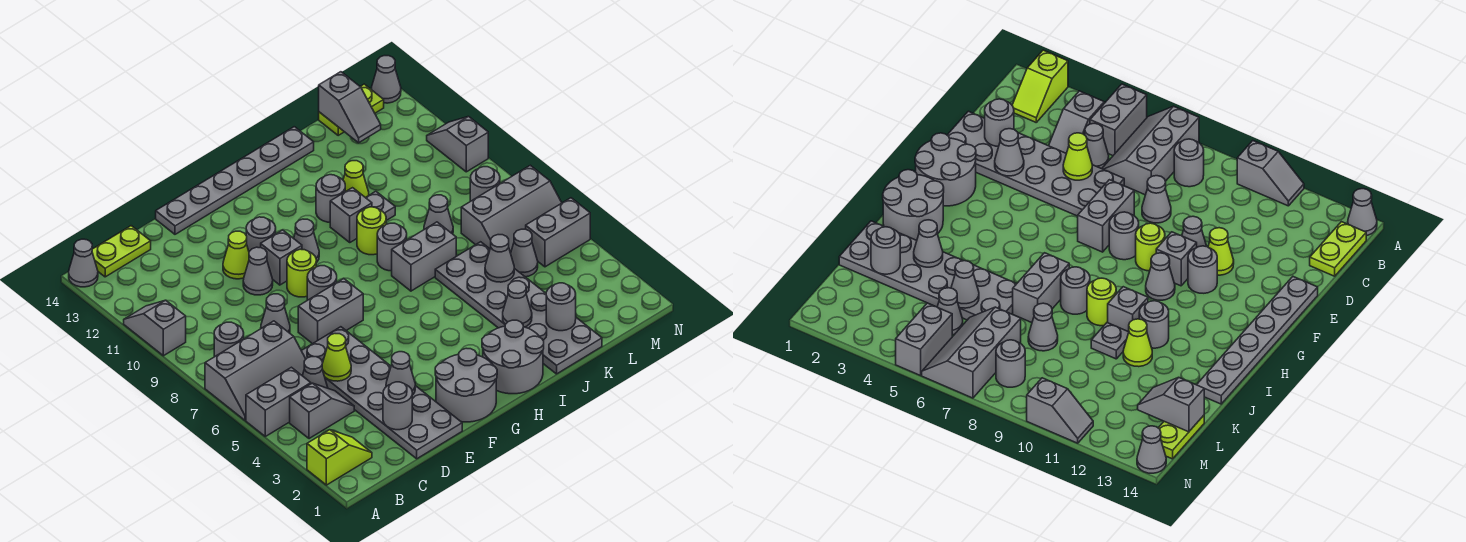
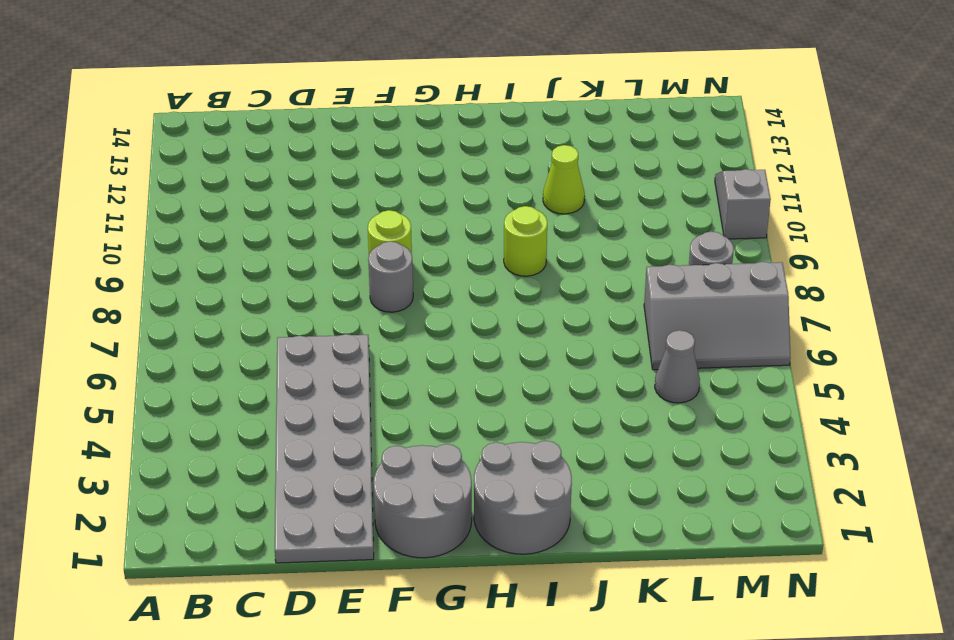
none -> lime 1x2 slope [307,430,372,485]
none -> grey 1x2 brick [246,367,311,436]
none -> grey 2x3 slope [205,321,306,420]
none -> grey 1x2 slope [124,300,186,356]

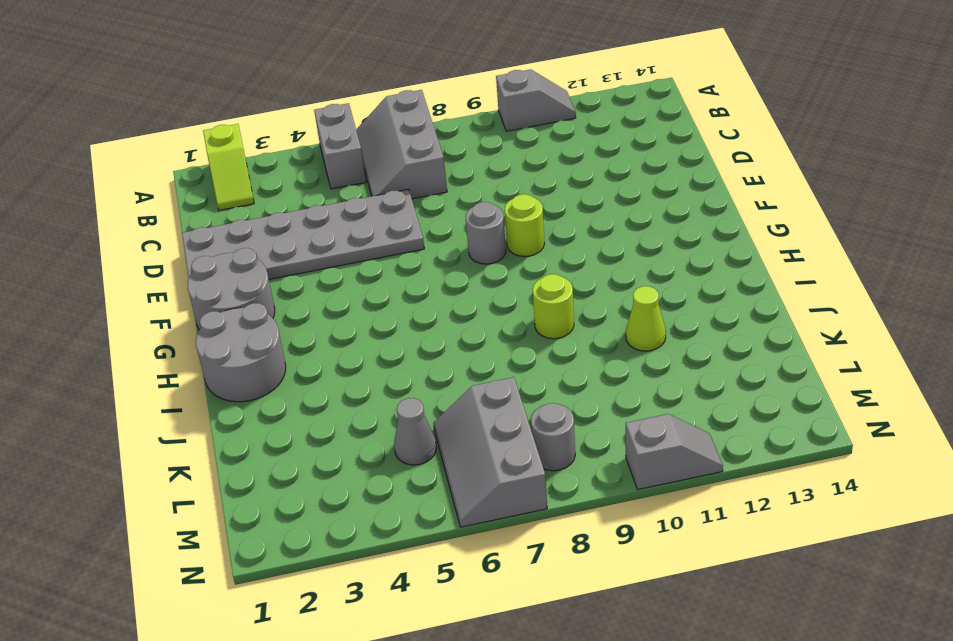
none -> grey 1x1 cone [69,239,98,287]
none -> grey 1x2 slope [290,383,354,439]
none -> grey 1x1 round brick [214,322,244,357]
none -> lime 1x2 plate [92,226,151,277]

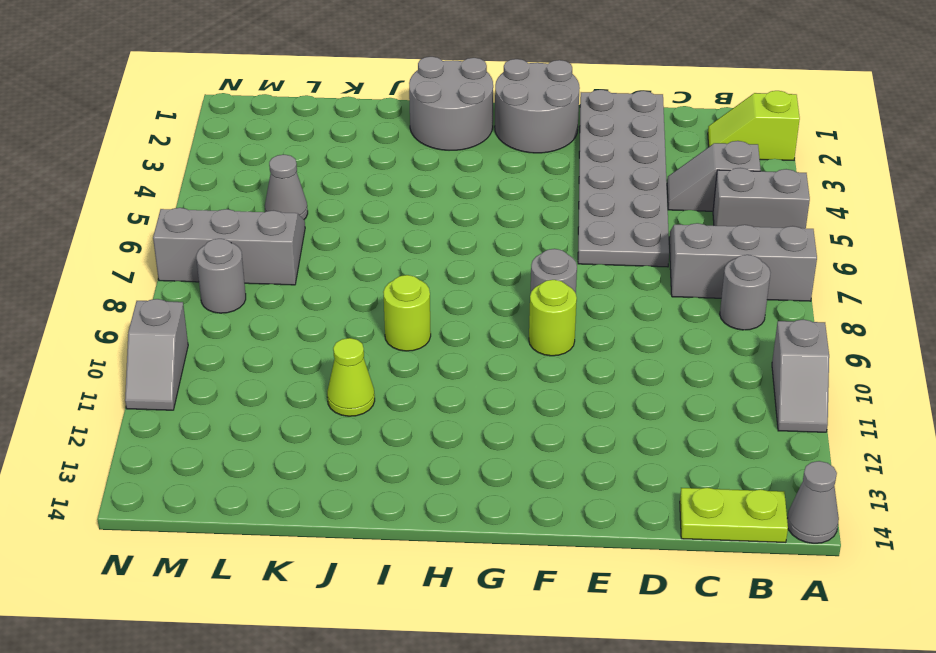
none -> grey 1x1 cone [302,357,328,388]
none -> grey 1x1 cone [261,294,290,333]
none -> grey 1x2 brick [298,278,363,344]
none -> grey 1x1 cone [243,247,273,295]

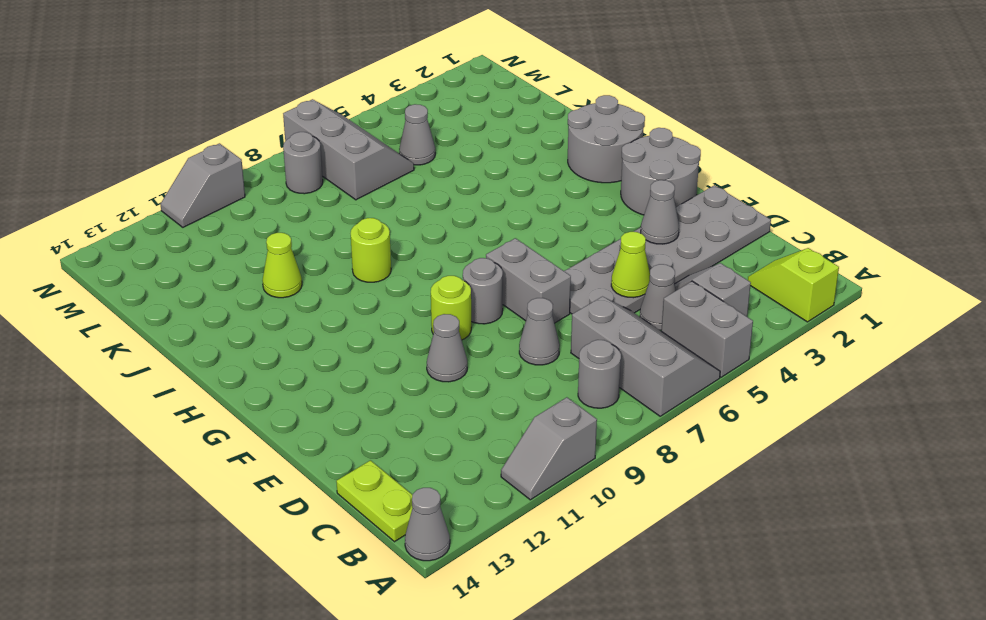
none -> lime 1x1 cone [223,231,249,279]
none -> grey 1x6 plate [156,127,314,234]
none -> grey 1x1 brick [261,230,302,285]
none -> grey 1x1 round brick [246,217,276,251]

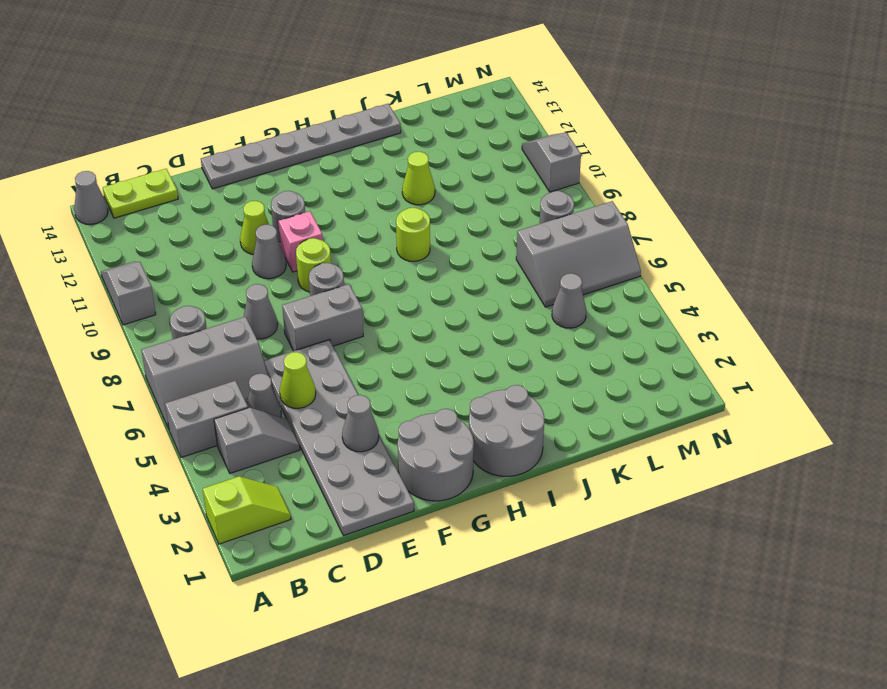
pink 1x1 brick [278,211,323,272] -> grey 1x1 brick [261,230,302,285]
none -> grey 1x1 cone [294,219,319,263]
none -> grey 1x2 brick [392,222,456,291]
none -> grey 1x1 round brick [377,223,407,271]
none -> grey 1x1 brick [330,188,372,242]

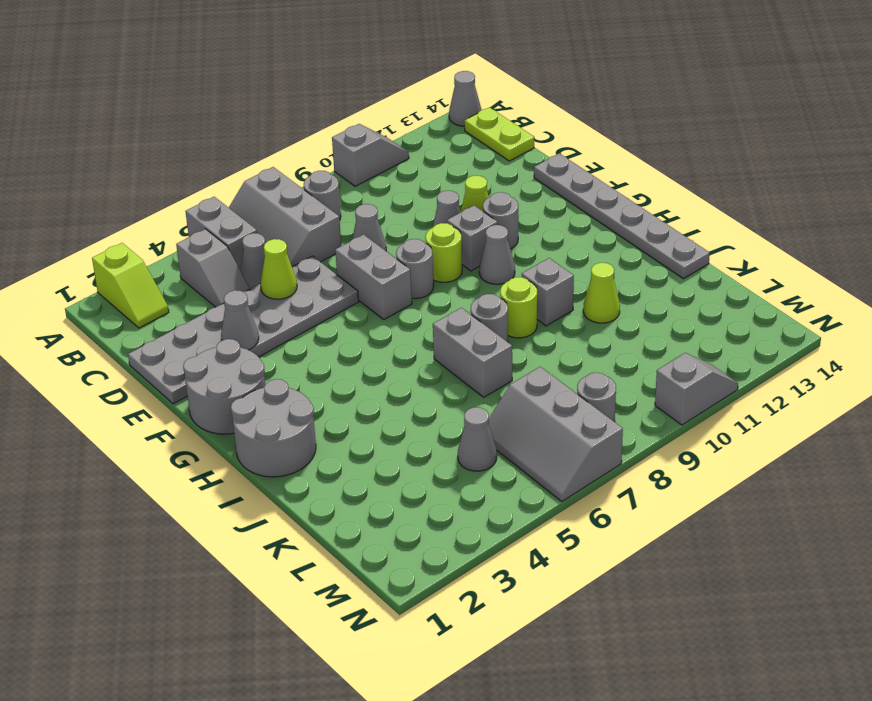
none -> grey 1x1 round brick [316,175,345,222]
none -> grey 2x6 plate [435,242,602,374]
none -> grey 1x1 plate [365,191,395,221]
none -> grey 1x1 cone [424,195,453,234]

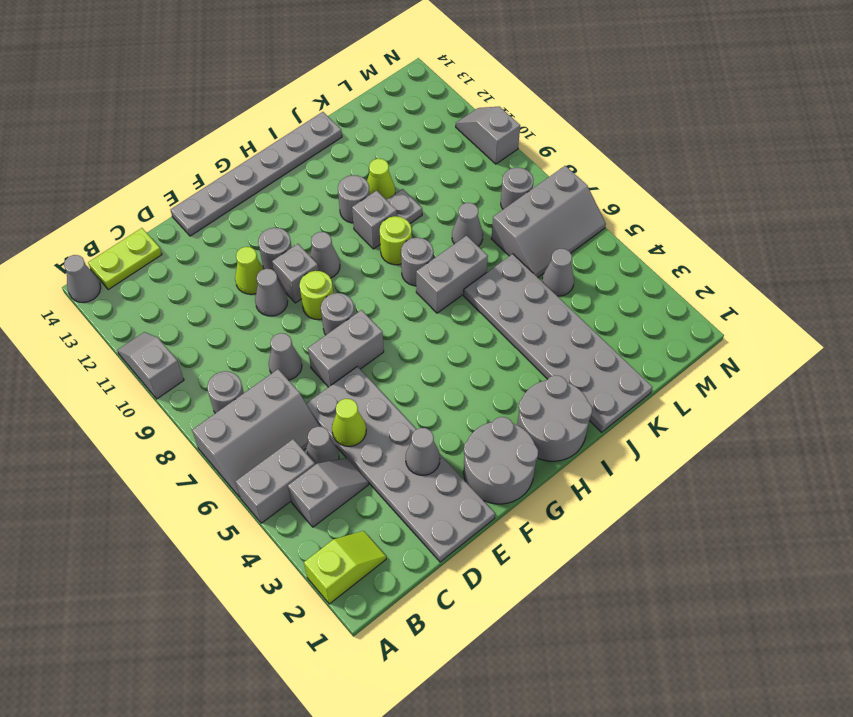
none -> lime 1x2 plate [319,84,384,135]
none -> grey 1x2 brick [526,198,590,267]
none -> grey 1x1 cone [371,56,401,103]
none -> grey 1x1 round brick [383,382,412,430]

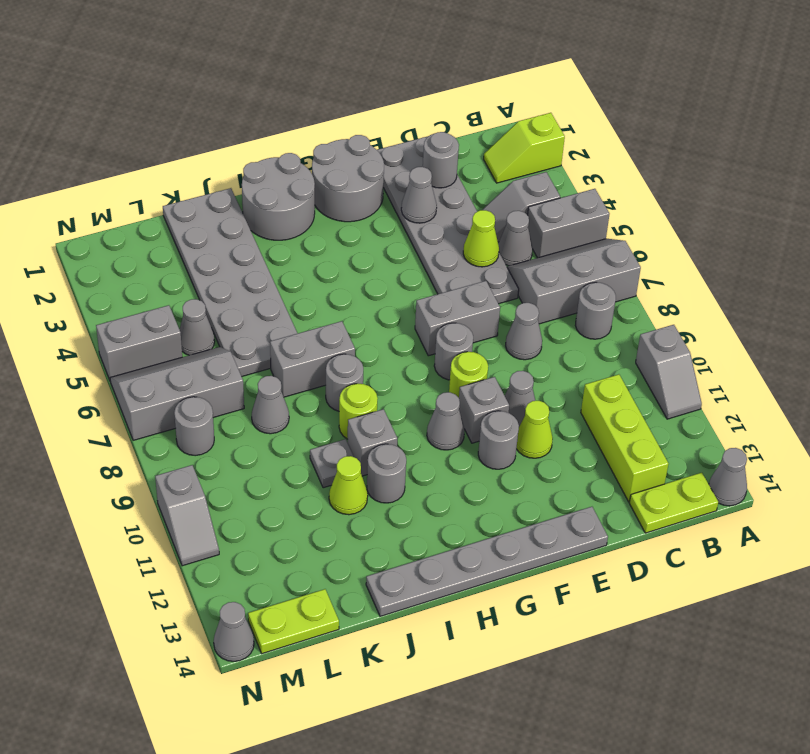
lime 1x3 brick [581,374,668,502] -> none
none -> grey 1x1 cone [503,281,532,327]
none -> grey 1x1 round brick [546,283,576,331]
none -> grey 1x1 cone [485,235,514,282]
none -> grey 1x2 slope [319,72,381,143]

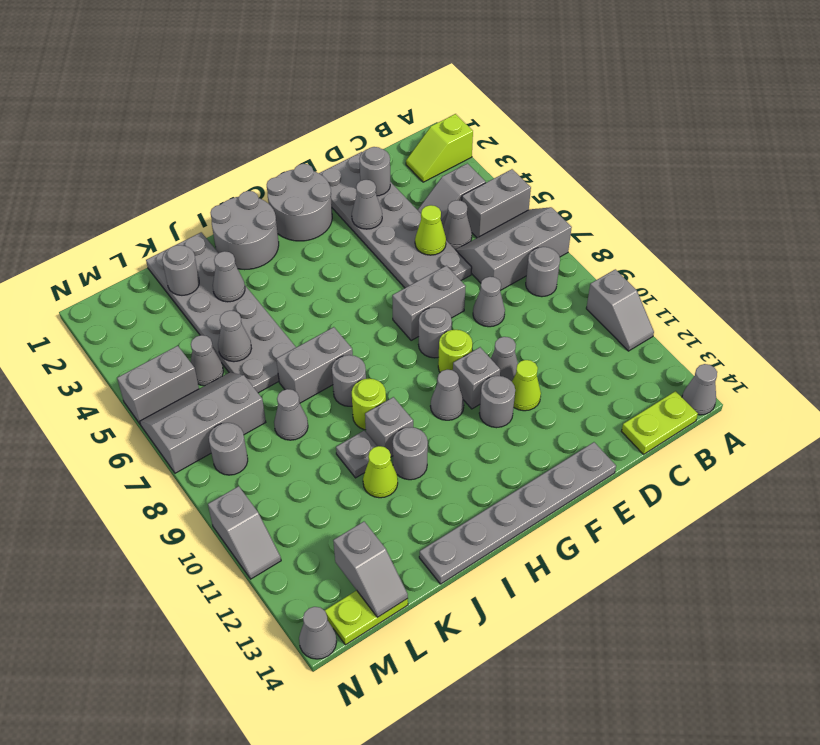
grey 1x2 slope [333,522,408,617] -> grey 1x2 slope turned to [319,72,381,143]

